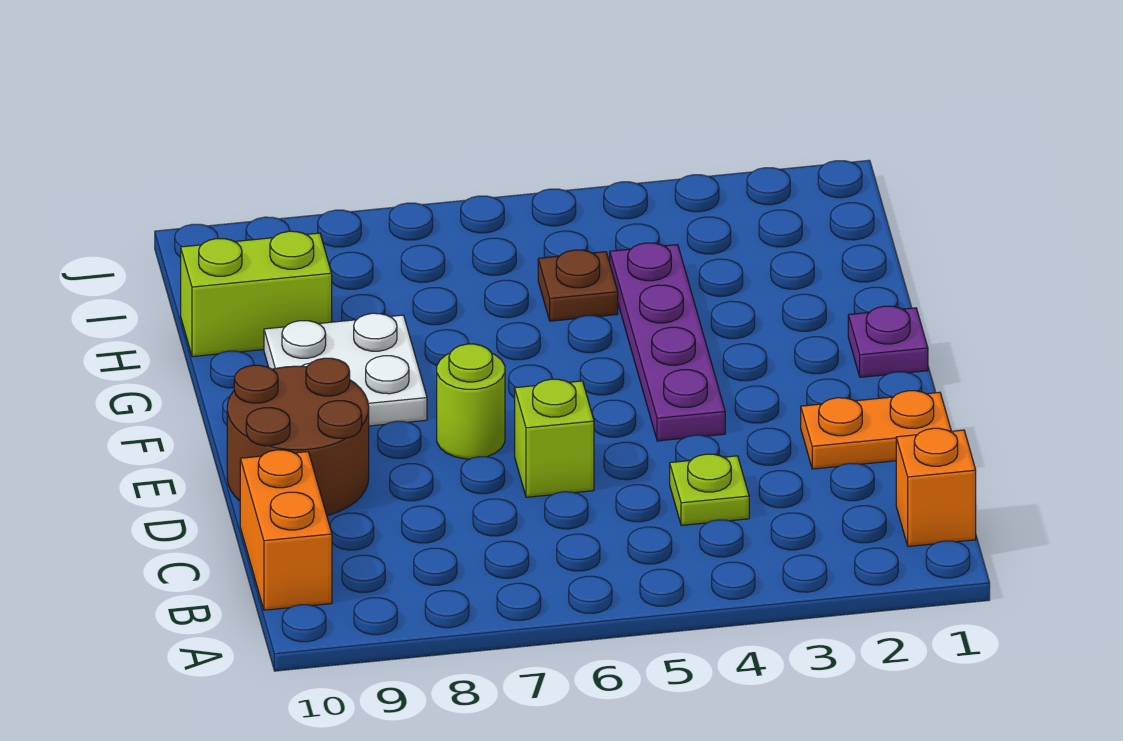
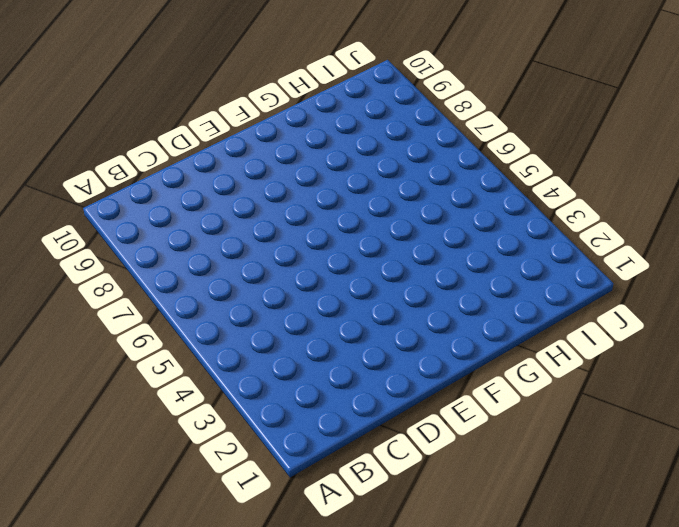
none -> orange 1x1 brick [896,428,976,546]
none -> orange 1x2 brick [240,450,332,610]
none -> lime 1x1 plate [670,454,749,525]

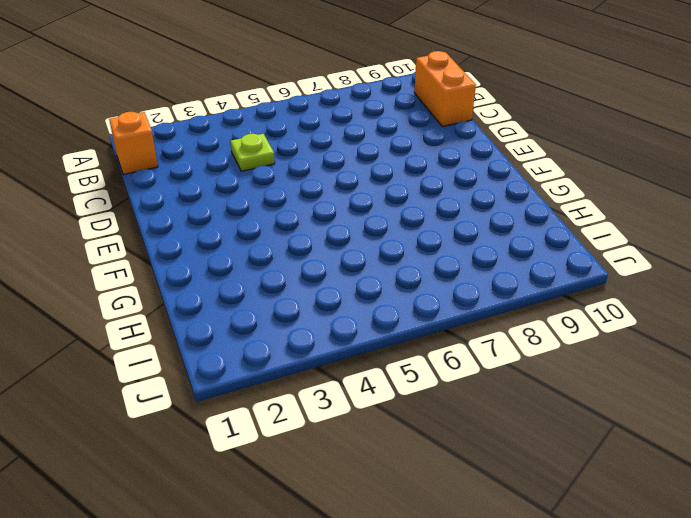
none -> orange 1x2 plate [801,391,951,469]
none -> lime 1x1 brick [515,379,594,497]
none -> brown 2x2 round brick [227,358,369,515]

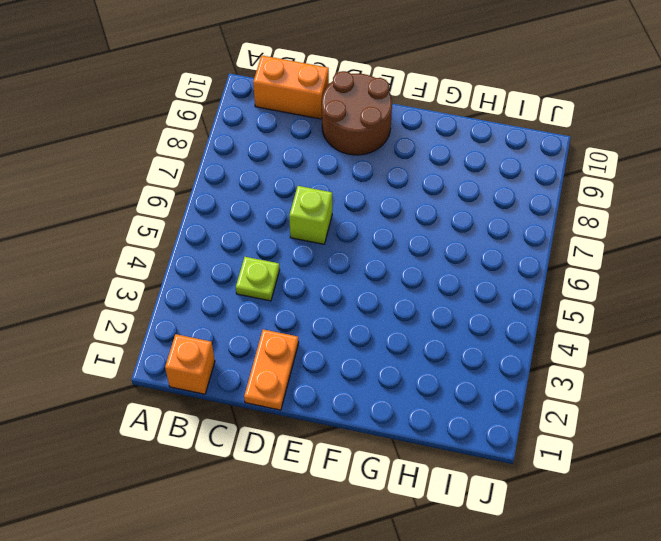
none -> purple 1x4 plate [610,243,725,441]
none -> lime 1x1 round brick [437,344,505,459]
none -> purple 1x1 plate [848,306,928,377]

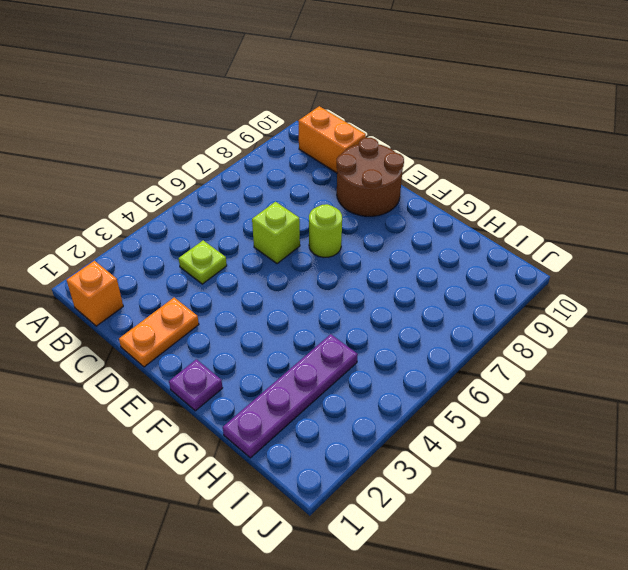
purple 1x4 plate [223,334,358,458] -> purple 1x4 plate turned to [610,243,725,441]
none -> white 2x2 plate [264,313,427,426]
none -> brown 1x1 plate [538,250,618,321]
none -> lime 1x2 brick [181,231,332,357]

